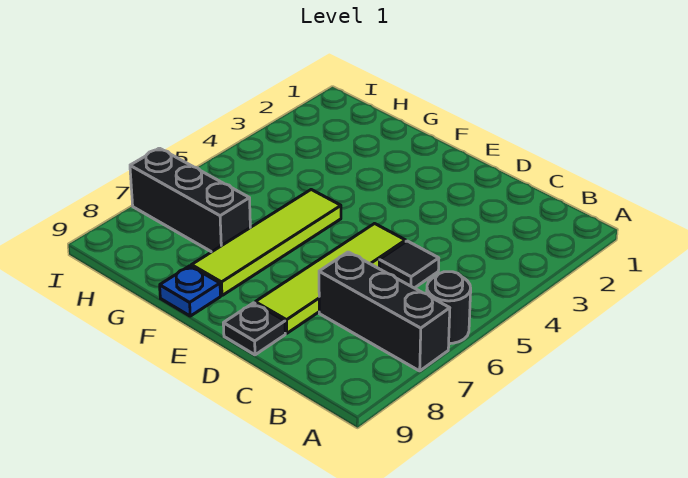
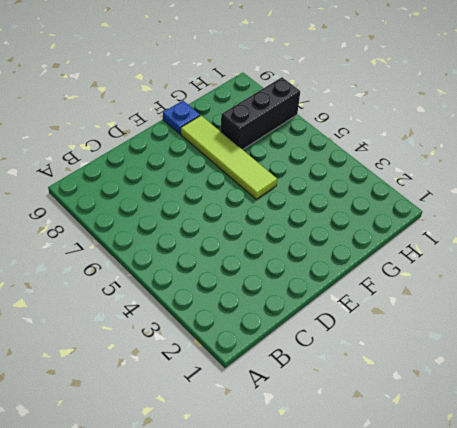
none -> black 1x1 round brick [427,272,471,344]
none -> black 1x3 brick [319,252,450,371]

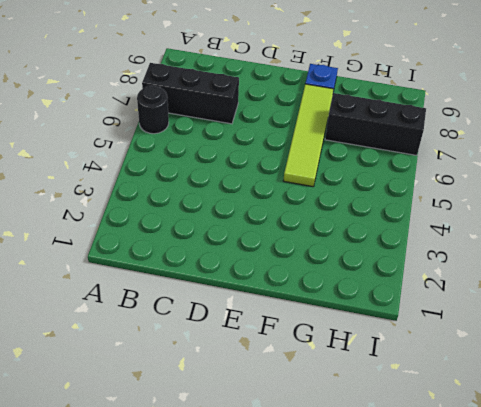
none -> black 1x1 tile [379,241,439,288]
none -> lime 1x4 tile [255,224,406,333]

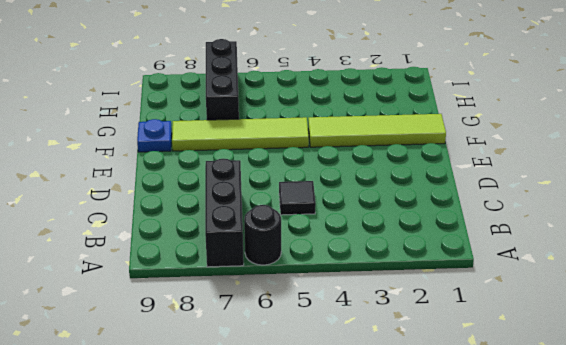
lime 1x4 tile [308,114,446,147] -> lime 1x4 tile moved to [255,224,406,333]
none -> black 1x1 plate [223,303,285,355]

